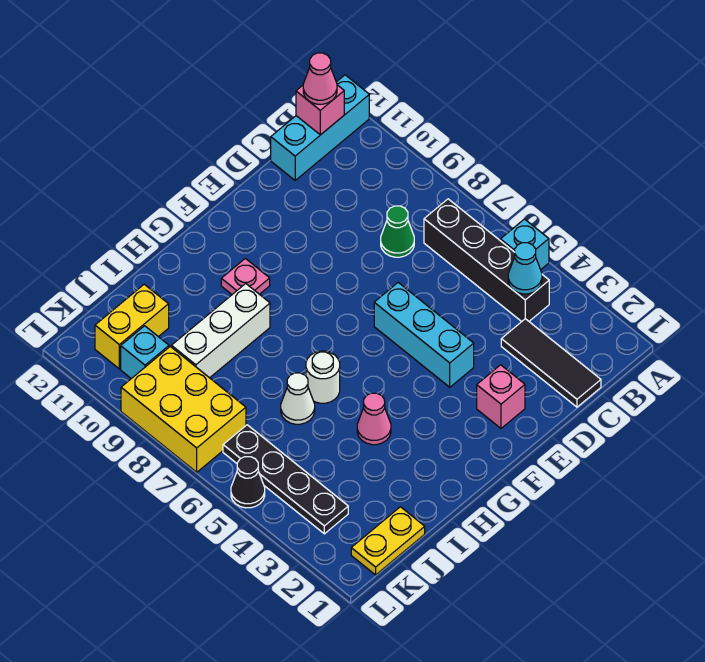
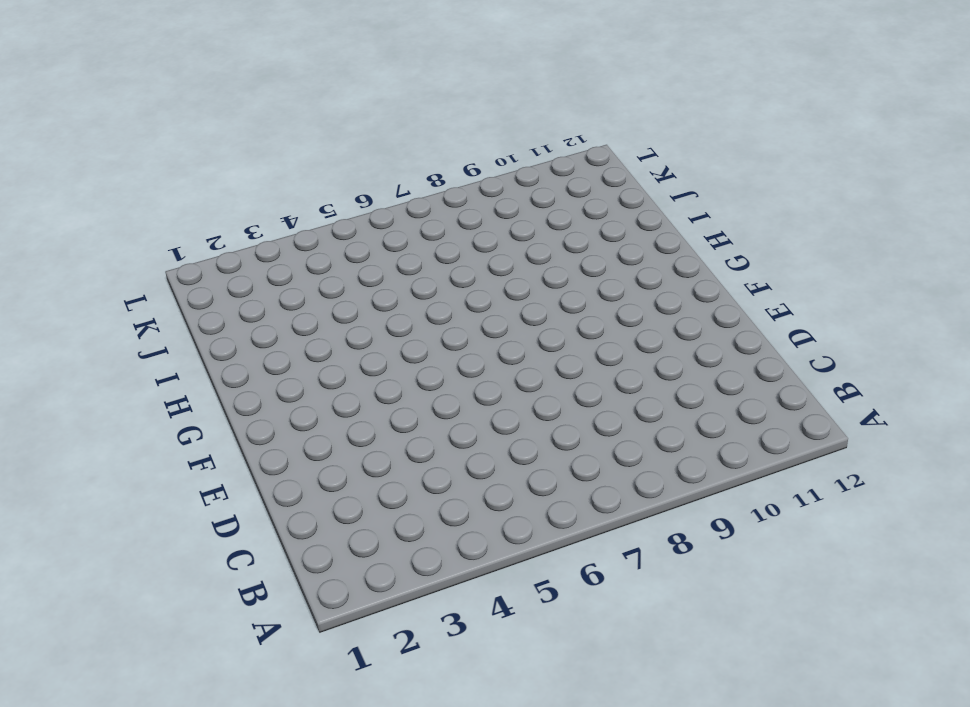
none -> cyan 1x1 brick [500,219,549,270]
none -> cyan 1x3 brick [271,75,369,180]
none -> black 1x4 brick [424,199,549,322]

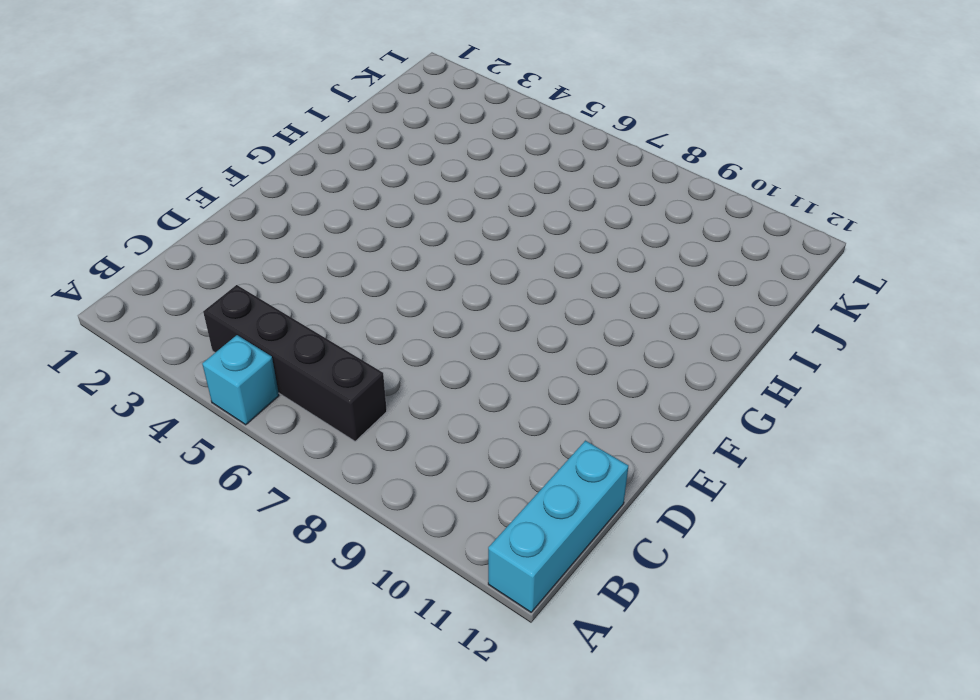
none -> black 1x3 tile [501,319,601,407]
none -> green 1x1 cone [381,206,414,257]
none -> pink 1x1 brick [477,365,525,428]

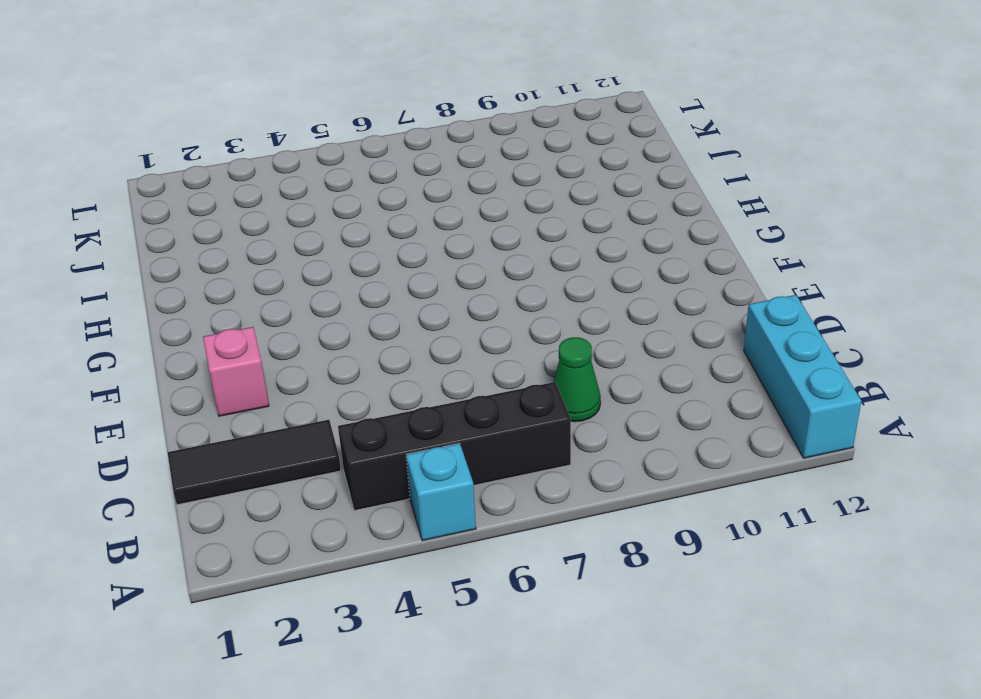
none -> cyan 1x3 brick [374,283,474,387]
none -> pink 1x1 plate [221,258,270,294]
none -> pink 1x1 cone [357,393,391,445]

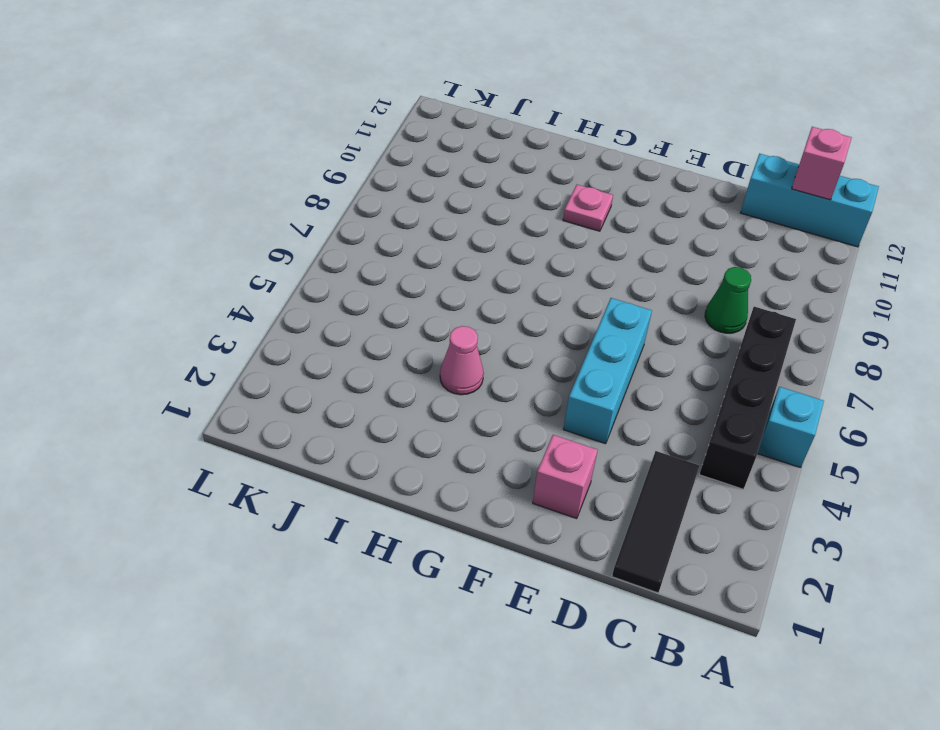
none -> white 1x1 round brick [306,351,340,403]
none -> white 1x3 brick [171,284,270,378]
none -> white 1x1 cone [281,373,315,424]

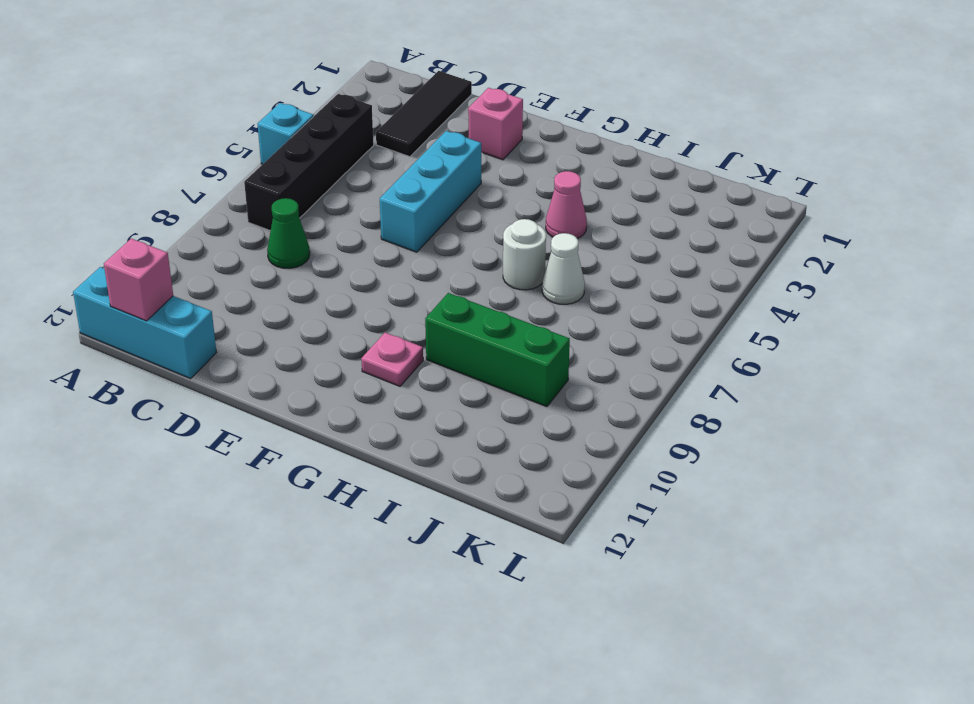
green 1x3 brick [425,293,570,407] -> white 1x3 brick [171,284,270,378]
none -> yellow 1x2 plate [351,507,425,575]
none -> yellow 1x2 brick [95,284,169,369]
none -> black 1x4 plate [223,425,348,534]

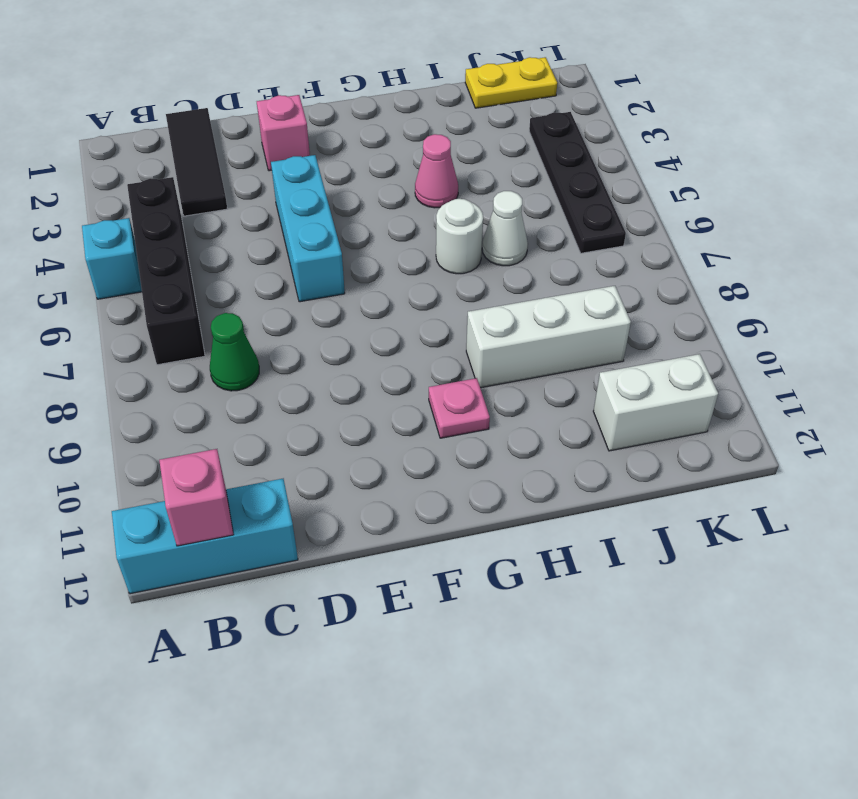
white 1x2 brick [593,354,718,451] -> yellow 1x2 brick [95,284,169,369]
none -> yellow 2x3 brick [121,346,246,472]
none -> cyan 1x1 brick [121,326,169,379]
none -> black 1x1 cone [231,457,265,508]

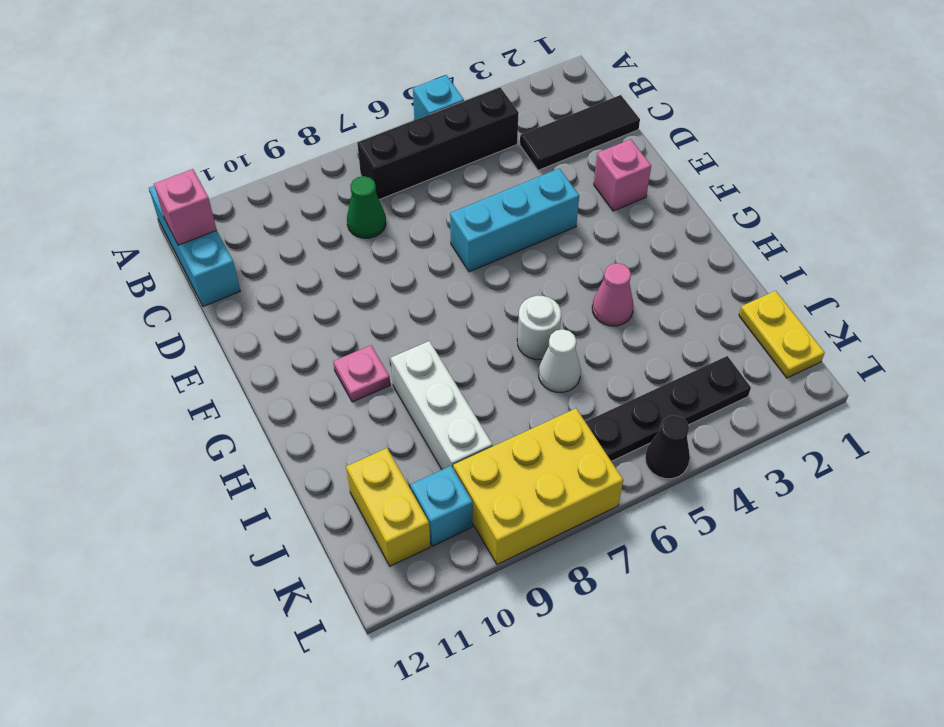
none -> cyan 1x1 cone [508,243,542,294]
none -> pink 1x1 cone [303,53,337,104]

